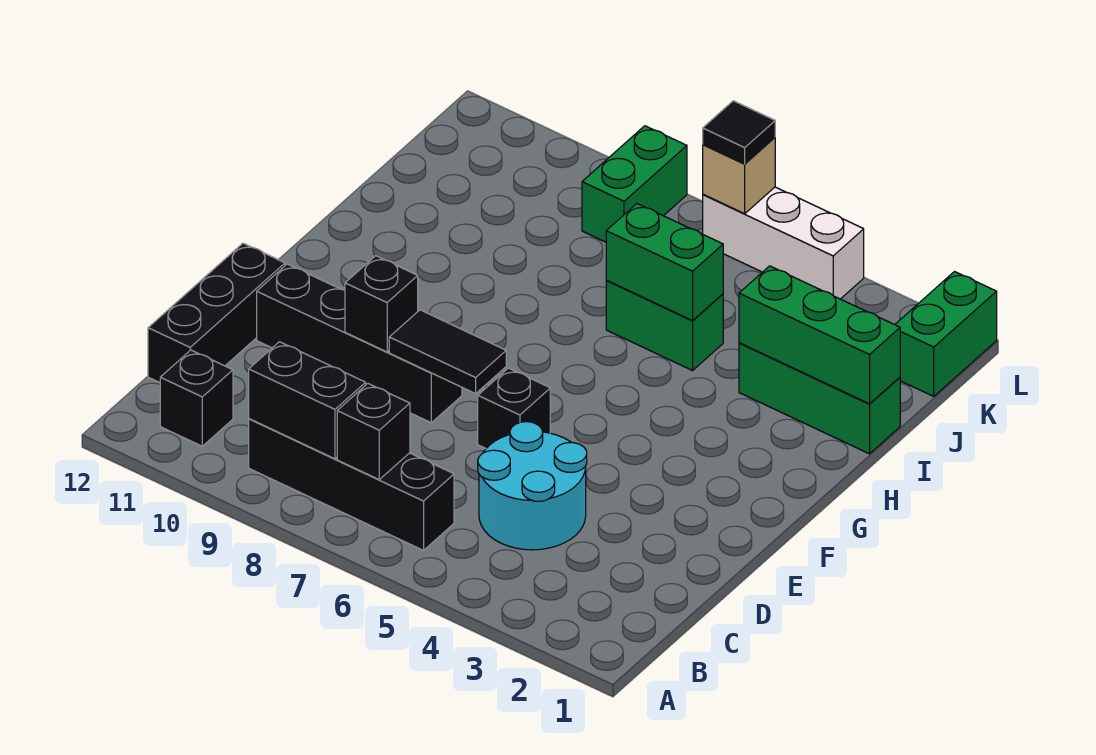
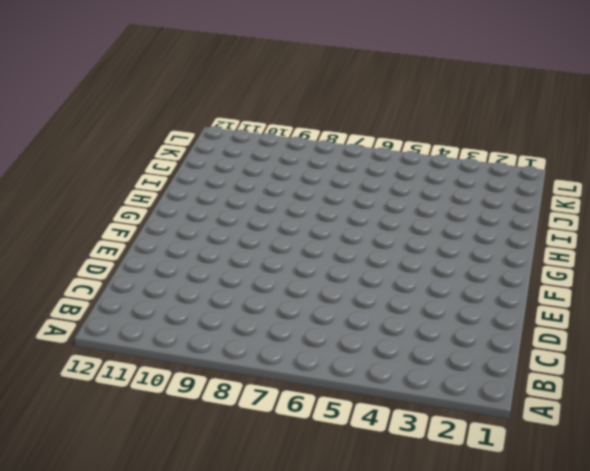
none -> black 1x4 brick [249,419,454,550]
none -> black 1x1 brick [160,350,233,446]
none -> cyan 2x2 round brick [478,422,587,550]

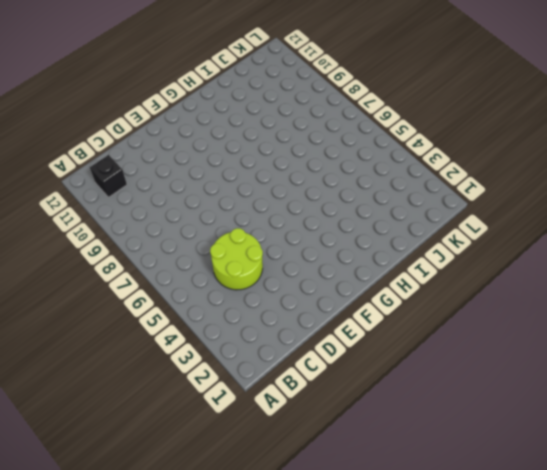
lime 2x2 round brick [210,228,263,290] -> cyan 2x2 round brick [478,422,587,550]
none -> black 1x4 brick [249,419,454,550]
none -> black 1x3 brick [148,243,285,383]
none -> black 1x1 brick [478,368,550,448]

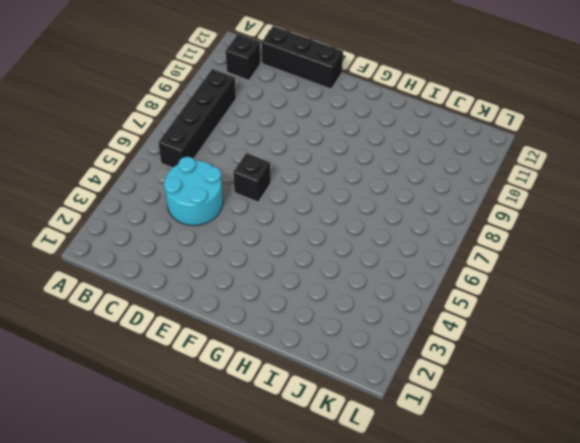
none -> black 1x4 brick [257,264,462,423]
none -> green 1x3 brick [739,343,900,454]
none -> green 1x2 brick [606,280,723,370]

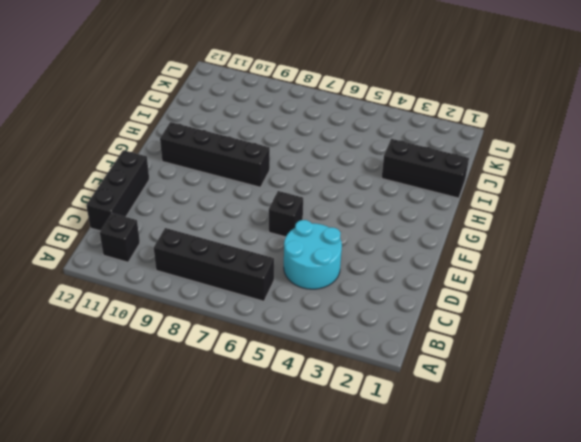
black 1x4 brick [160,122,270,187] -> black 1x4 brick moved to [257,264,462,423]
black 1x3 brick [382,139,469,198] -> green 1x3 brick [739,343,900,454]
none -> green 1x2 brick [606,280,723,370]
none -> green 1x2 brick [895,272,997,396]
none -> green 1x2 brick [582,126,687,242]

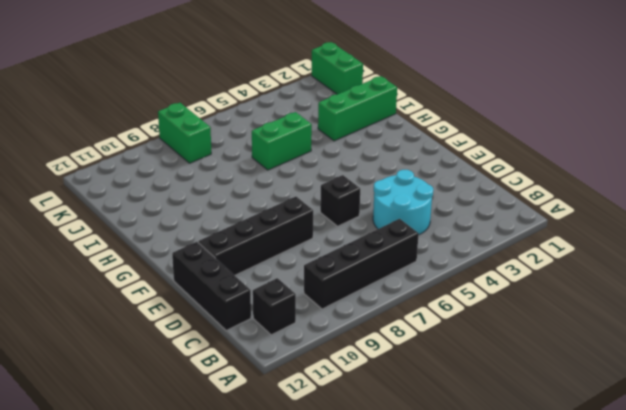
none -> white 1x3 brick [703,187,864,299]
none -> black 1x1 brick [337,384,410,479]
none -> black 1x2 brick [249,342,366,459]

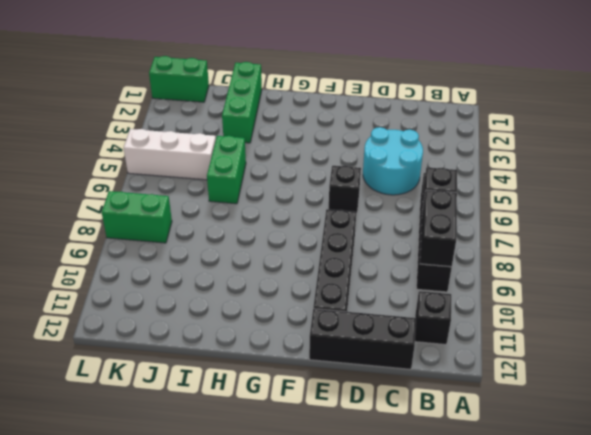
white 1x3 brick [124,129,216,180] -> white 1x3 brick turned to [703,187,864,299]
none -> black 1x2 tile [389,310,506,394]
none -> black 1x1 brick [345,256,418,352]
none -> green 1x3 brick [739,266,900,404]

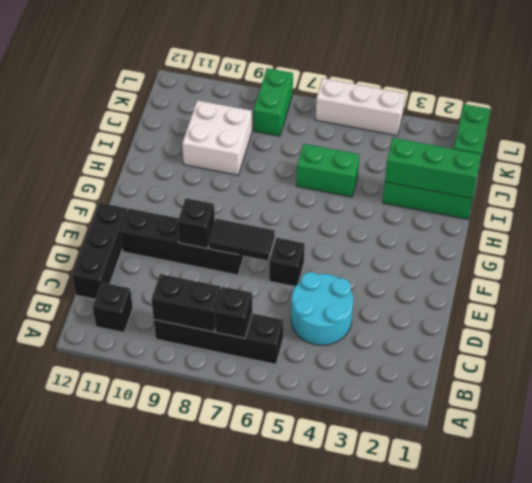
white 2x2 brick [182,100,252,175] -> none
none -> green 1x2 brick [606,204,723,321]
none -> tan 1x1 brick [703,137,775,214]
none -> black 1x1 tile [703,101,775,164]

